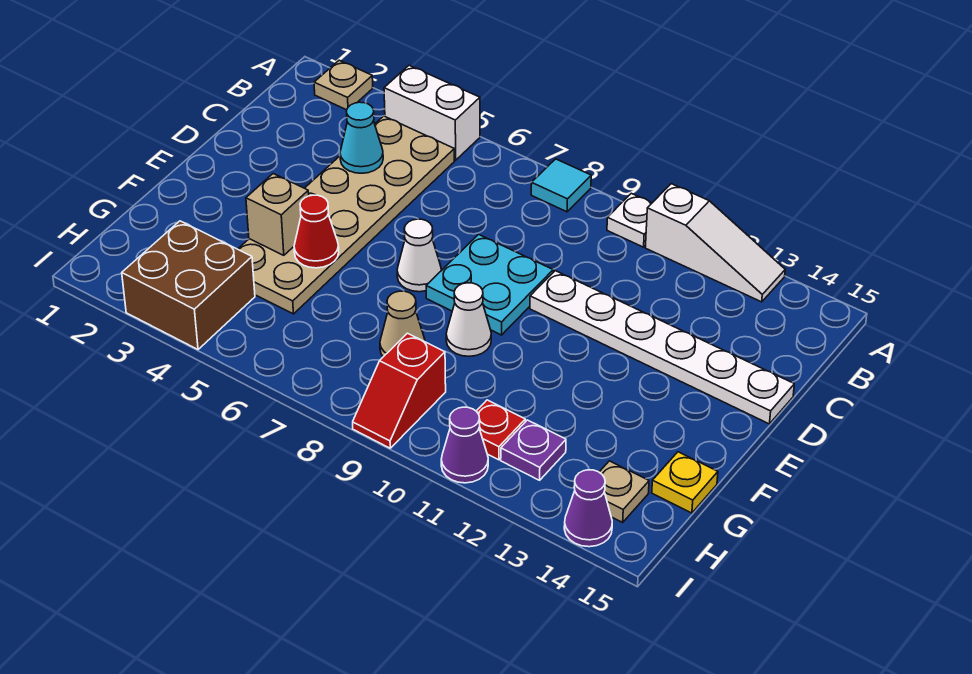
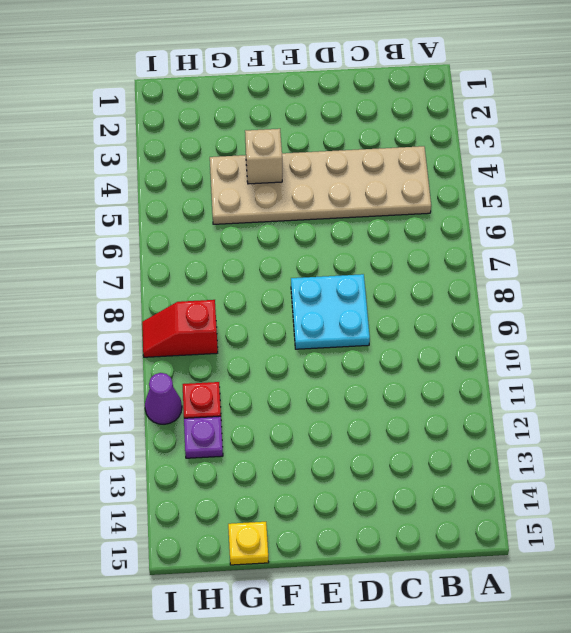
none -> tan 1x1 plate [314,60,373,110]
none -> white 1x2 brick [384,65,480,160]
none -> cyan 1x1 tile [531,159,591,212]

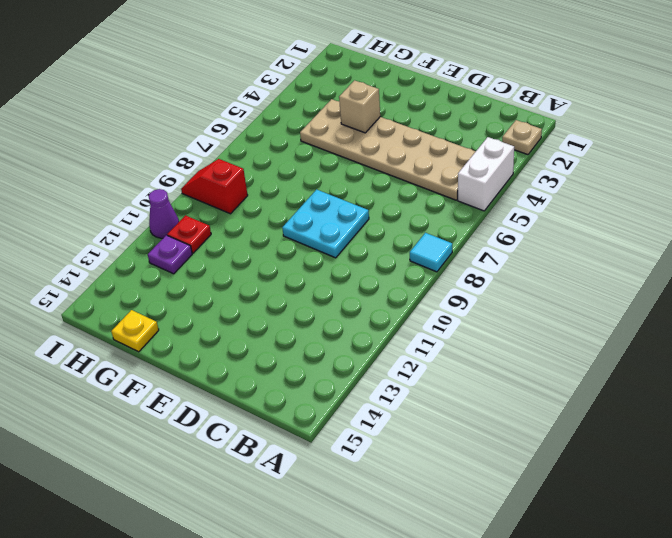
none -> white 1x1 plate [607,193,652,247]
none -> white 1x3 slope [645,184,785,302]
none -> white 1x6 plate [530,271,794,424]

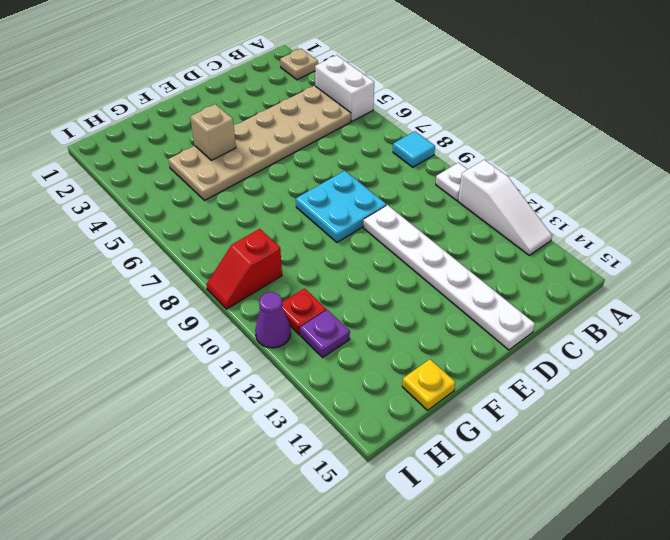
none -> white 1x1 cone [397,219,441,292]
none -> white 1x1 cone [446,283,491,356]
none -> tan 1x1 cone [380,291,425,357]

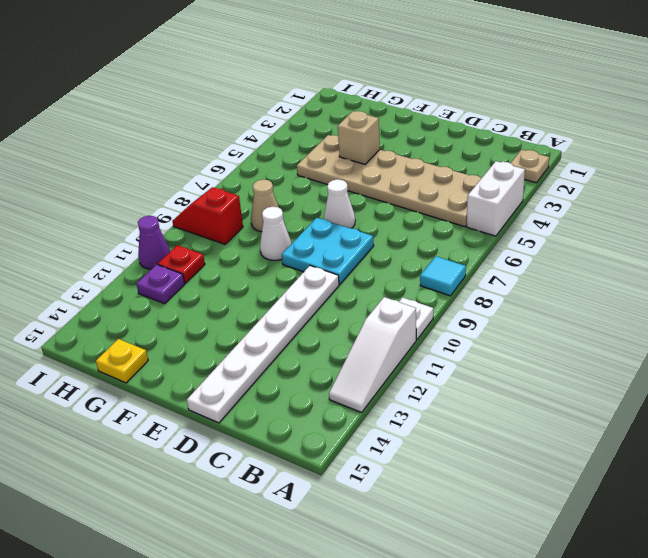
none -> brown 2x2 brick [122,221,255,349]
none -> tan 1x1 plate [599,461,649,522]
none -> purple 1x1 cone [564,470,612,547]

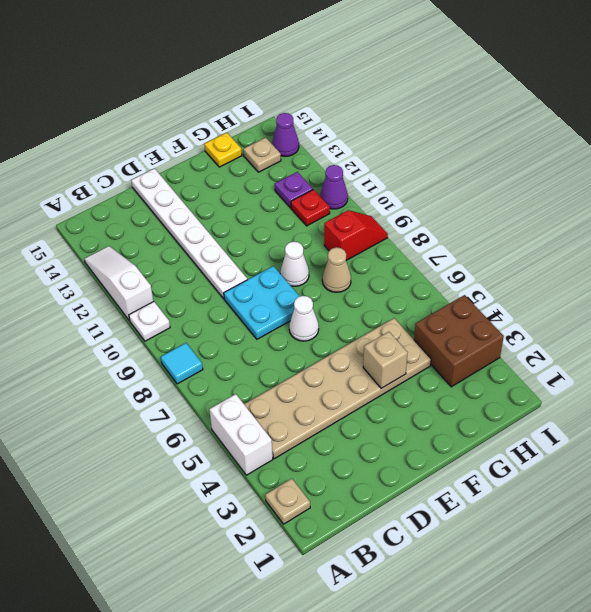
none -> cyan 1x1 cone [340,102,383,173]
none -> red 1x1 cone [294,195,339,268]

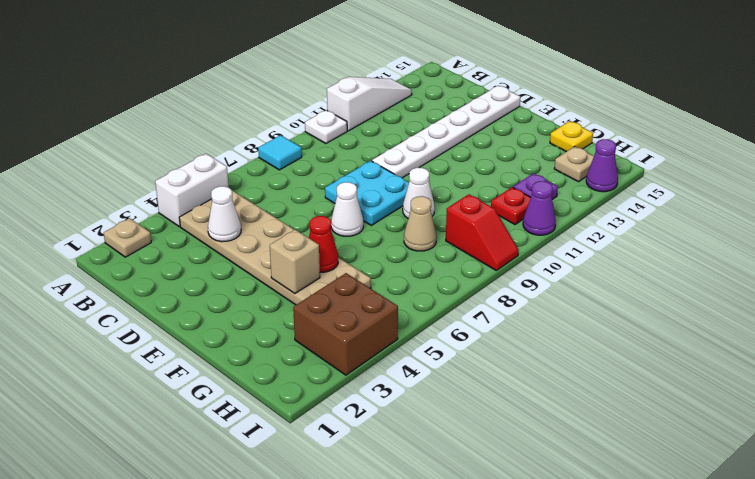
white 1x1 cone [208,186,241,242] -> cyan 1x1 cone [340,102,383,173]

